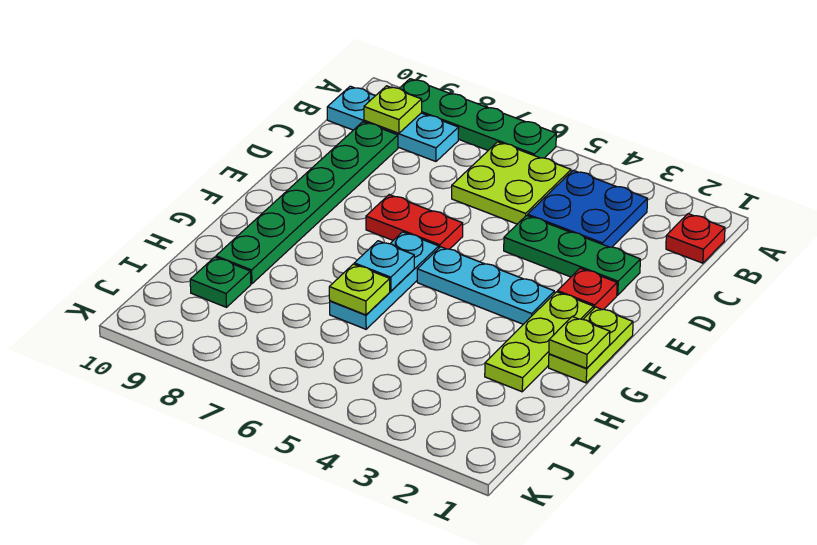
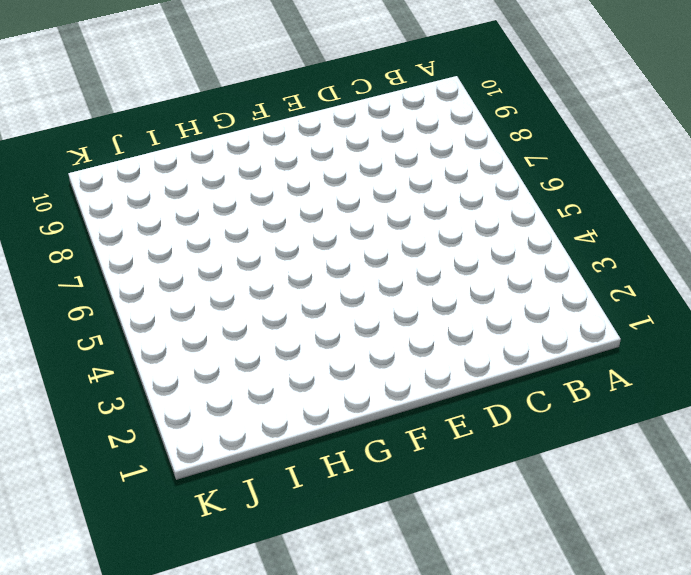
none -> green 1x4 plate [399,79,556,158]
none -> red 1x1 plate [666,214,725,263]
none -> blue 2x2 plate [528,170,647,247]

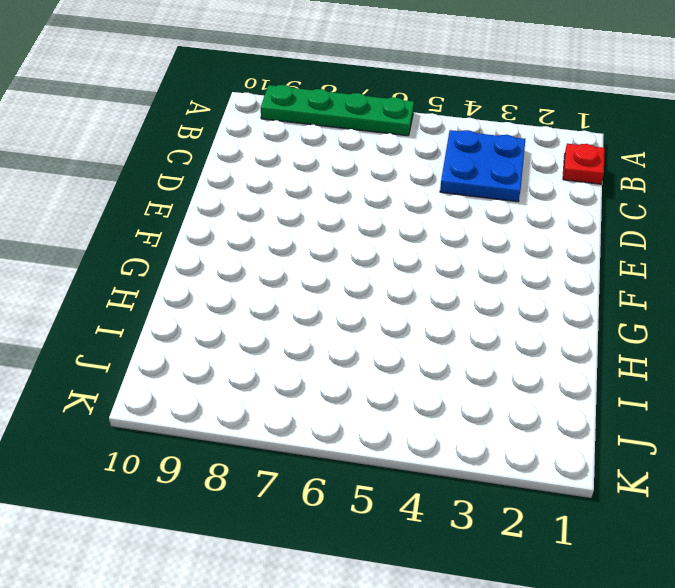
none -> lime 2x2 plate [452,142,571,224]
none -> cyan 1x3 plate [327,86,459,161]
none -> green 1x6 plate [216,122,398,284]

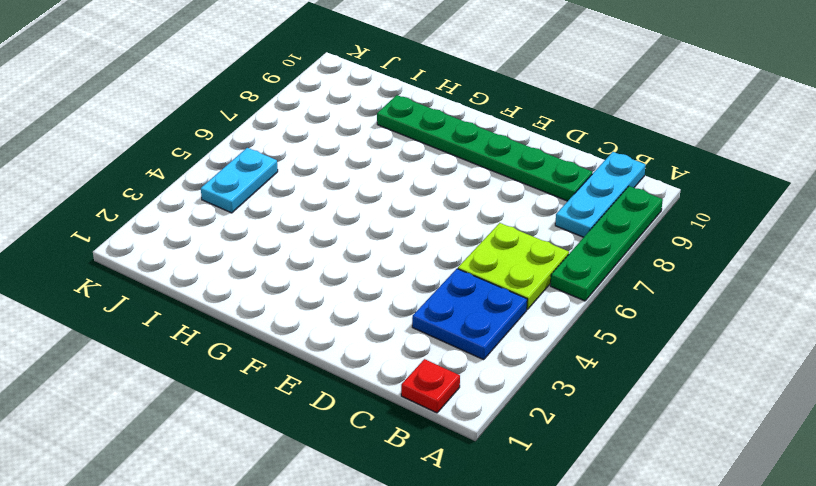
cyan 1x2 plate [201,148,278,213] -> none
none -> green 1x3 plate [504,215,640,295]
none -> red 1x1 plate [557,268,617,310]
none -> red 1x2 plate [366,195,463,249]

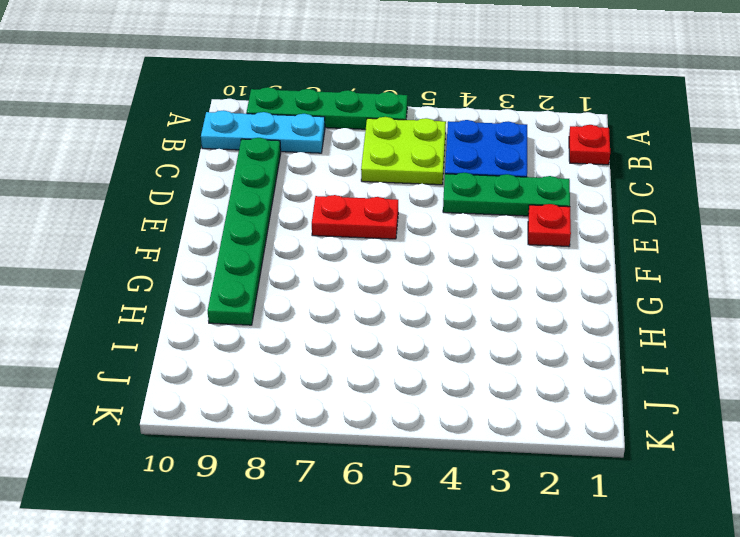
none -> lime 1x2 plate [549,307,633,383]
none -> lime 1x3 plate [485,292,594,392]
none -> cyan 1x3 plate [417,247,554,324]

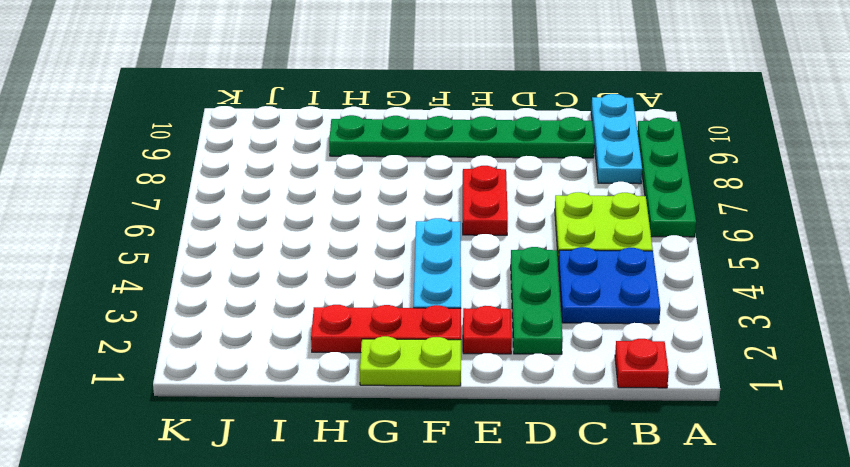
red 1x3 plate [311,305,461,353] -> lime 1x3 plate [485,292,594,392]
none -> cyan 1x3 plate [330,232,439,329]
none -> green 1x1 plate [190,257,251,307]
none -> lime 1x1 plate [364,86,422,133]

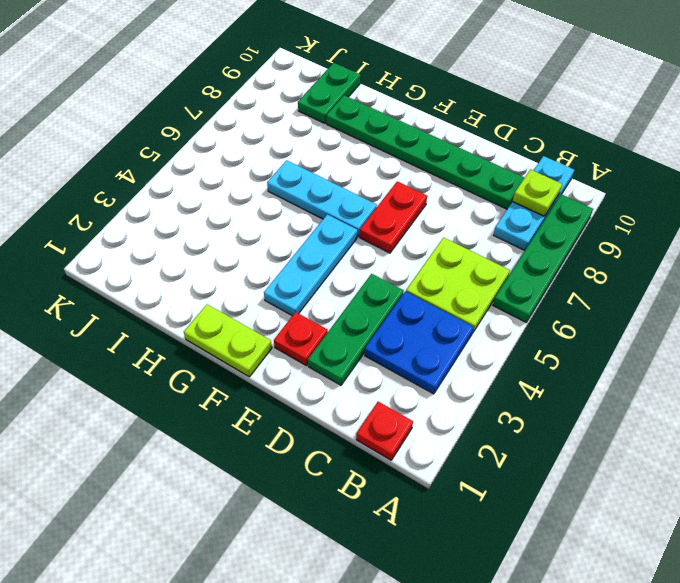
green 1x2 plate [298,63,360,123] -> green 1x1 plate [190,257,251,307]
none -> lime 1x3 plate [485,292,594,392]
none -> lime 1x1 plate [549,317,610,368]
none -> cyan 1x1 plate [354,241,414,291]

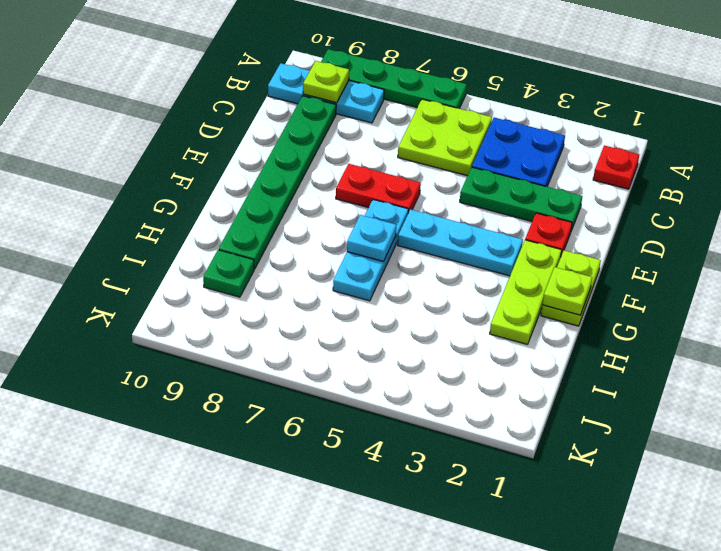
none -> lime 1x1 plate [329,264,390,315]

